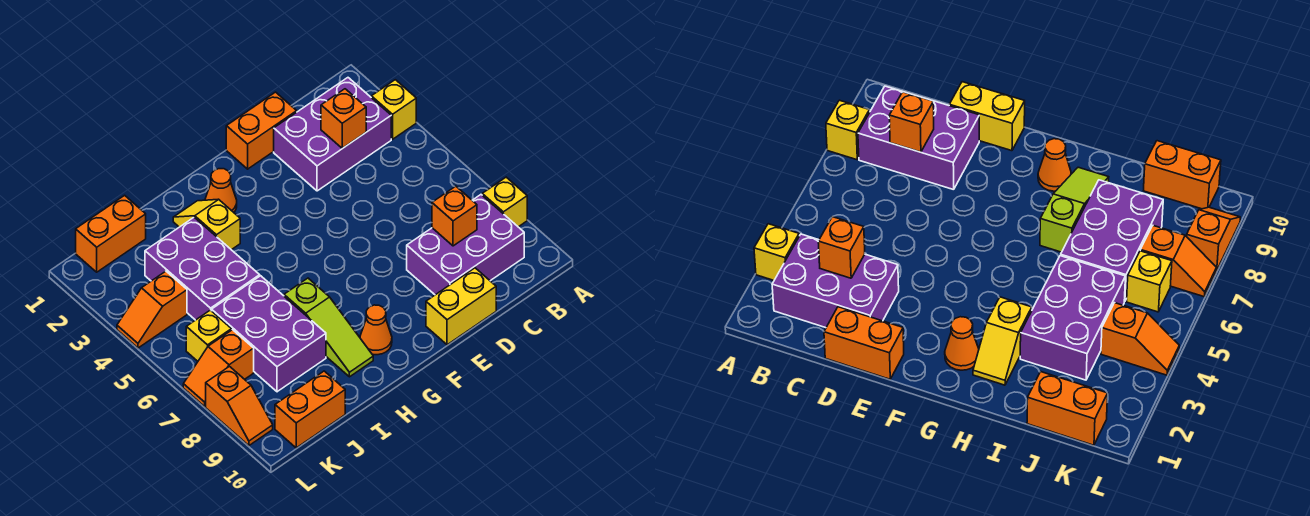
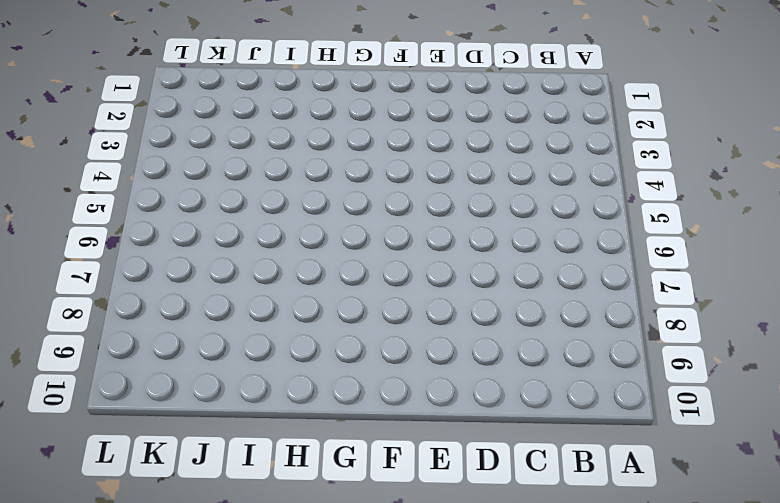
none -> yellow 1x1 brick [371,80,416,139]
none -> yellow 1x1 brick [482,177,527,227]
none -> purple 2x3 brick [274,78,391,191]

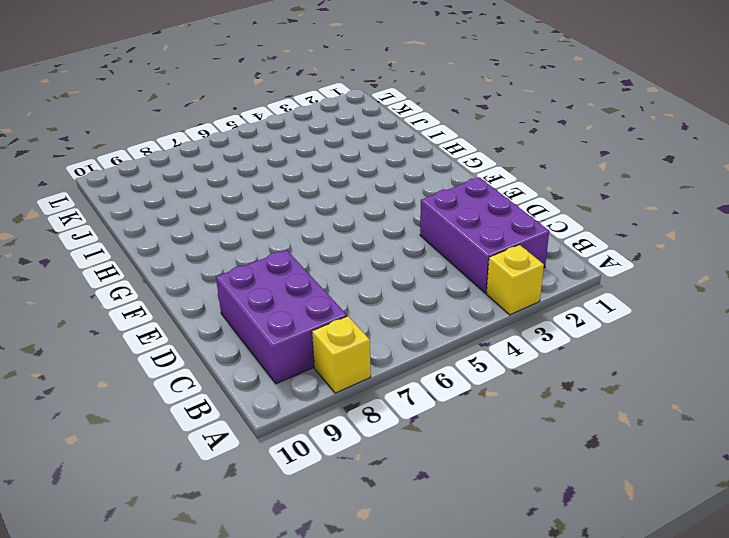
none -> orange 1x2 brick [226,92,297,169]
none -> yellow 1x2 brick [426,268,496,345]
none -> orange 1x1 cone [205,169,237,212]

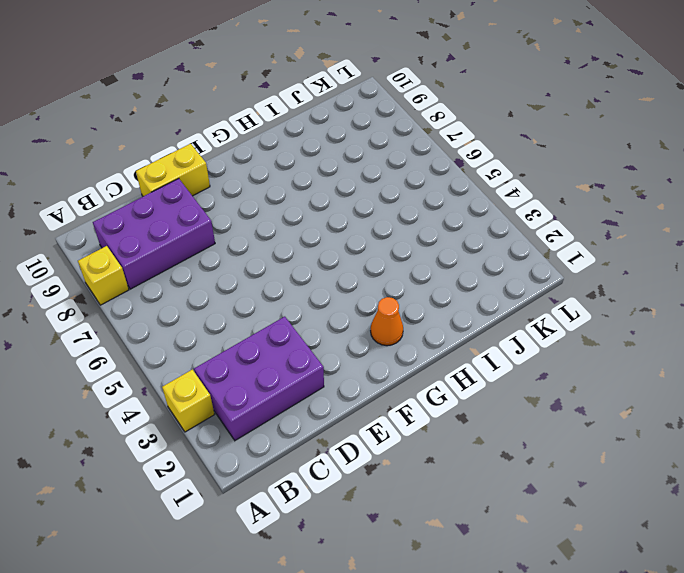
none -> orange 1x2 brick [226,92,297,169]
none -> orange 1x1 cone [360,305,392,355]
none -> yellow 1x2 slope [173,199,240,250]

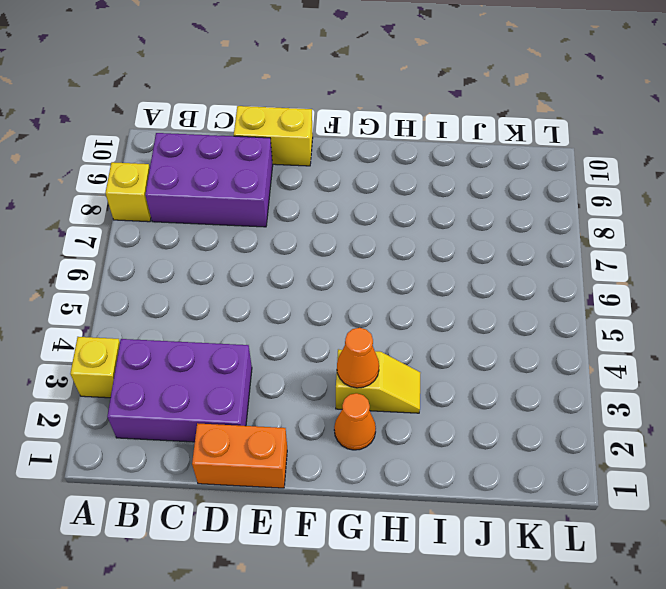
yellow 1x2 slope [336,349,420,413] -> yellow 1x2 slope turned to [173,199,240,250]
orange 1x1 cone [337,328,379,388] -> orange 1x1 cone moved to [360,305,392,355]
none -> lime 1x3 slope [284,278,373,377]
none -> purple 2x3 brick [145,217,260,320]
none -> purple 2x3 brick [212,276,326,392]

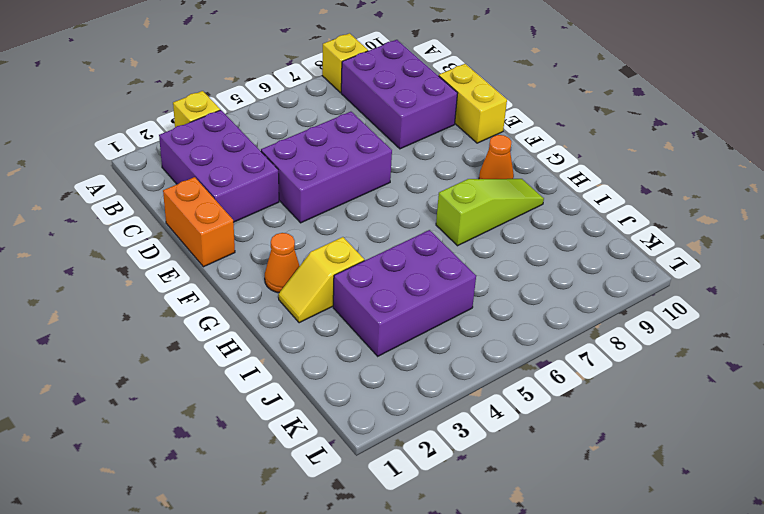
purple 2x3 brick [261,112,392,223] -> purple 2x3 brick moved to [212,276,326,392]
none -> orange 1x2 brick [76,195,146,272]
none -> orange 1x2 brick [275,371,345,448]
none -> orange 1x2 slope [117,271,187,348]

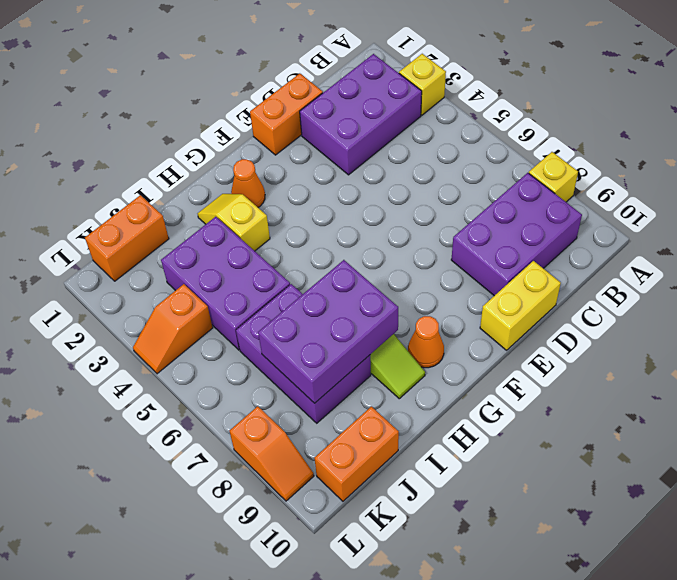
purple 2x3 brick [258,260,398,403] -> none
none -> yellow 1x1 brick [186,310,231,361]
none -> orange 1x2 slope [183,330,254,406]
none -> orange 1x1 brick [321,89,366,148]

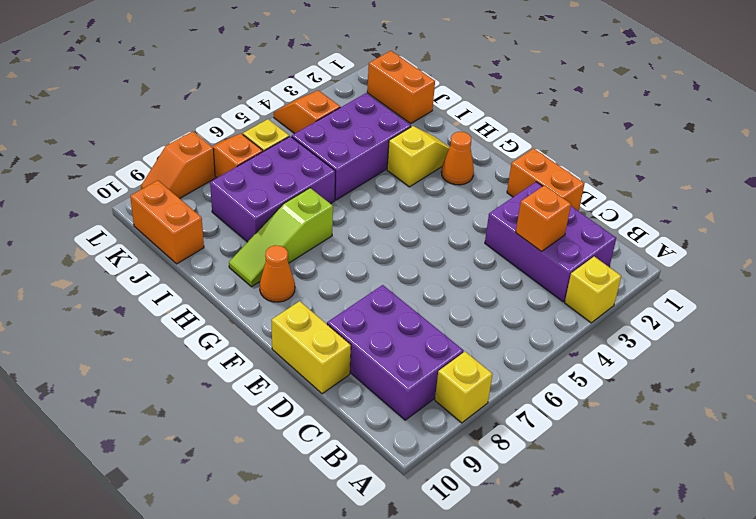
none -> orange 1x1 brick [432,186,477,246]

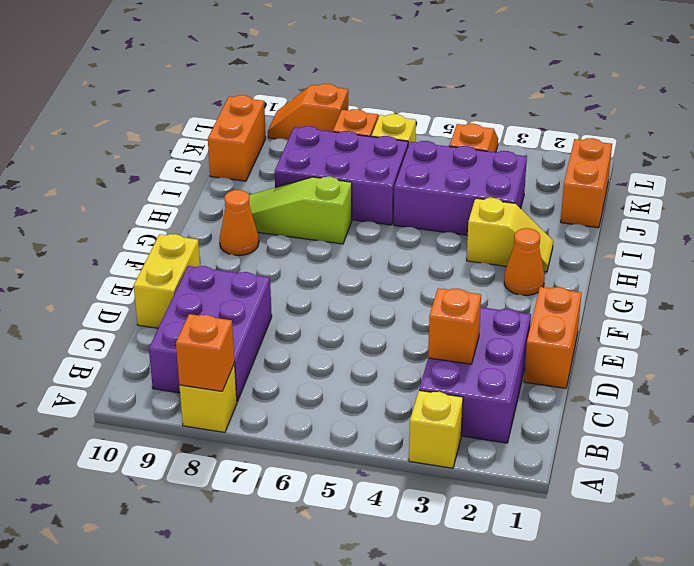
orange 1x1 brick [176,314,235,391] -> orange 1x1 brick moved to [432,186,477,246]

